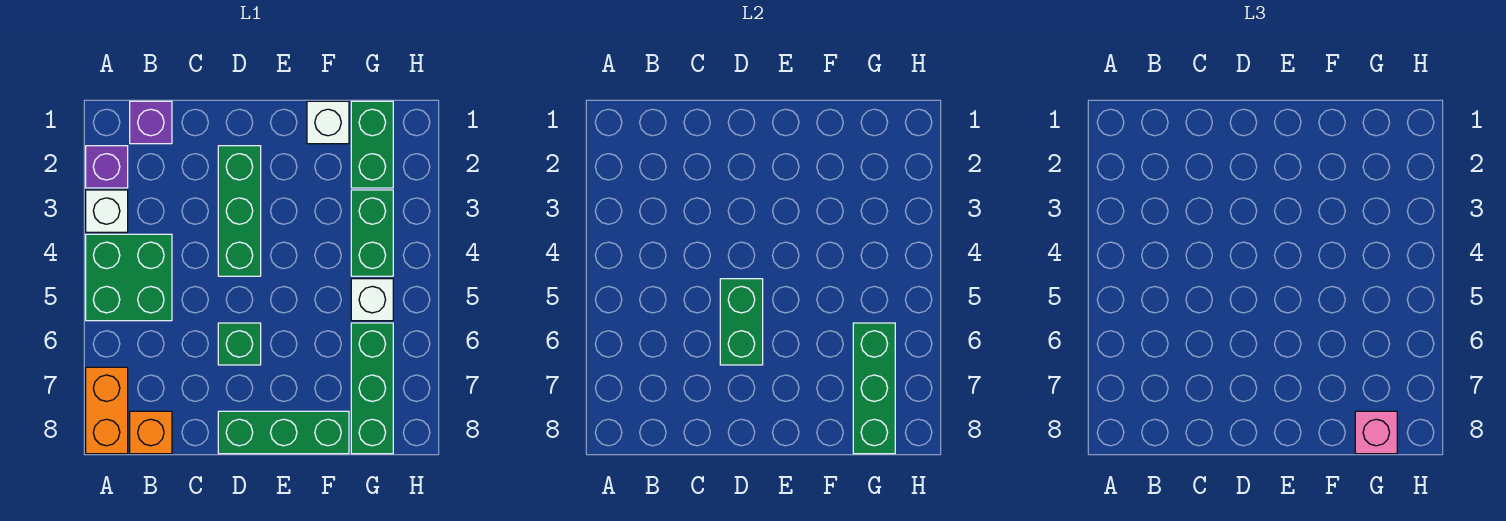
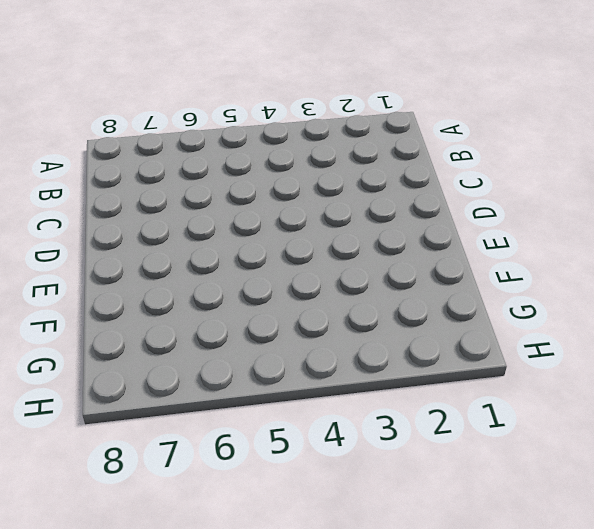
none -> purple 1x1 brick [86,146,128,188]
none -> white 1x1 brick [86,190,128,232]
none -> green 2x2 brick [86,234,172,321]

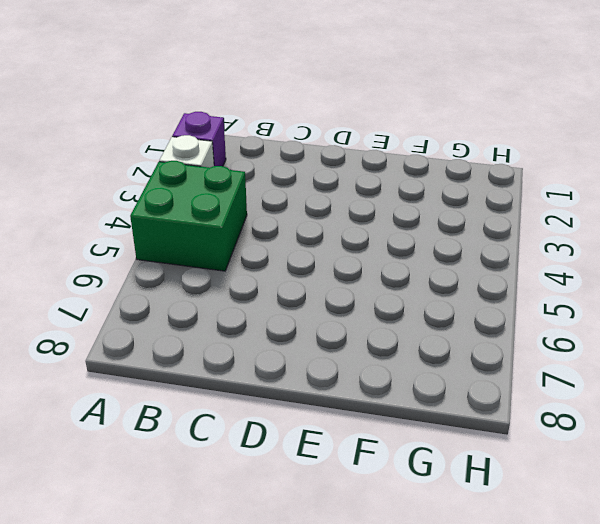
none -> orange 1x2 brick [86,367,128,454]
none -> purple 1x1 brick [130,101,172,144]
none -> orange 1x1 brick [130,411,172,454]

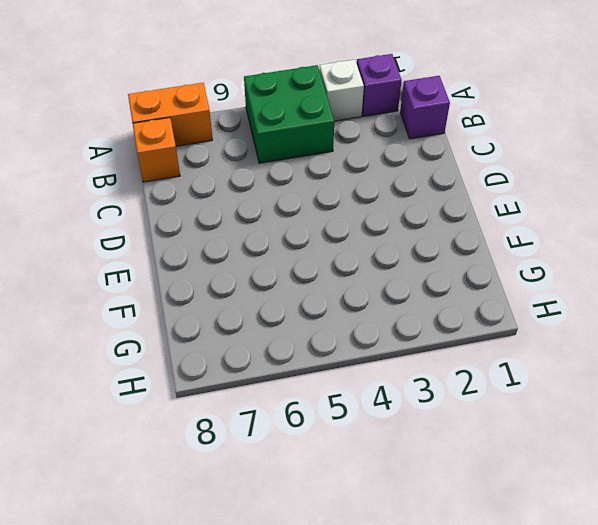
none -> green 1x3 brick [218,146,261,276]
none -> green 1x1 brick [218,323,261,365]
none -> green 1x3 brick [218,411,349,454]

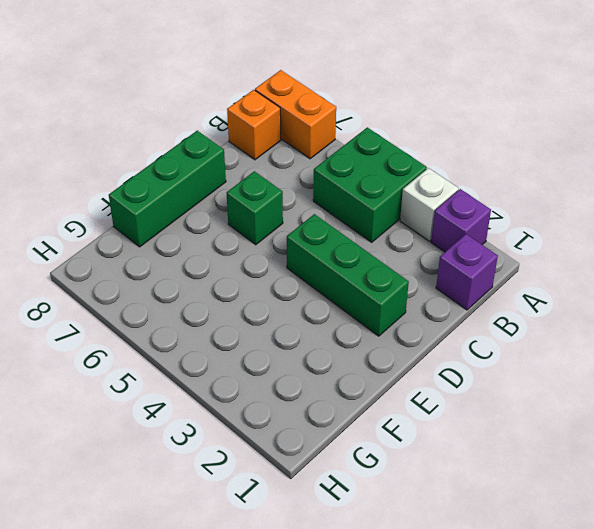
none -> white 1x1 brick [307,101,349,144]
none -> green 1x2 brick [351,101,393,188]
none -> green 1x2 brick [351,190,393,276]

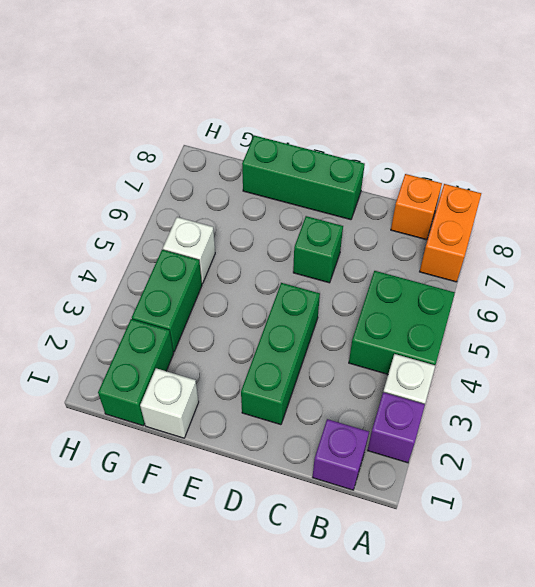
none -> green 1x3 brick [351,323,393,454]
none -> green 1x2 brick [720,279,763,365]
none -> green 1x3 brick [853,323,895,454]

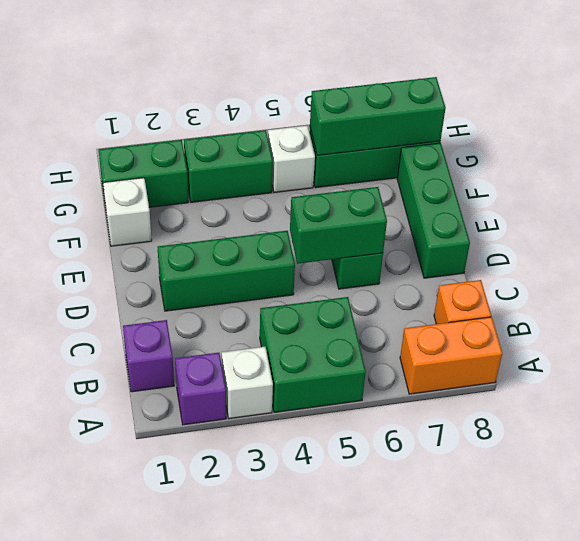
none -> pink 1x1 brick [1355,411,1397,454]

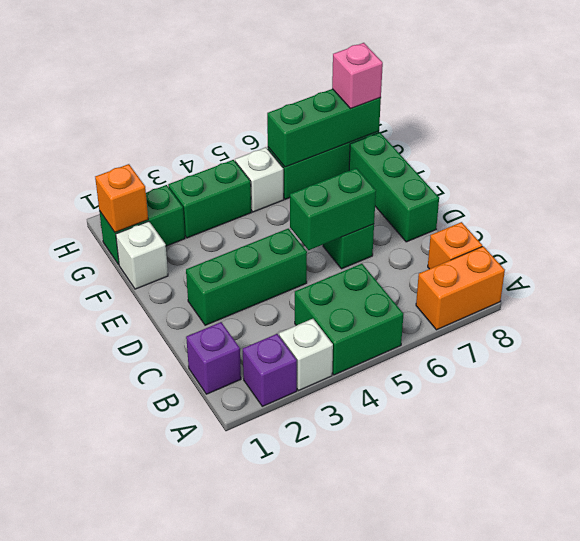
orange 1x1 brick [95,164,148,232] -> none

